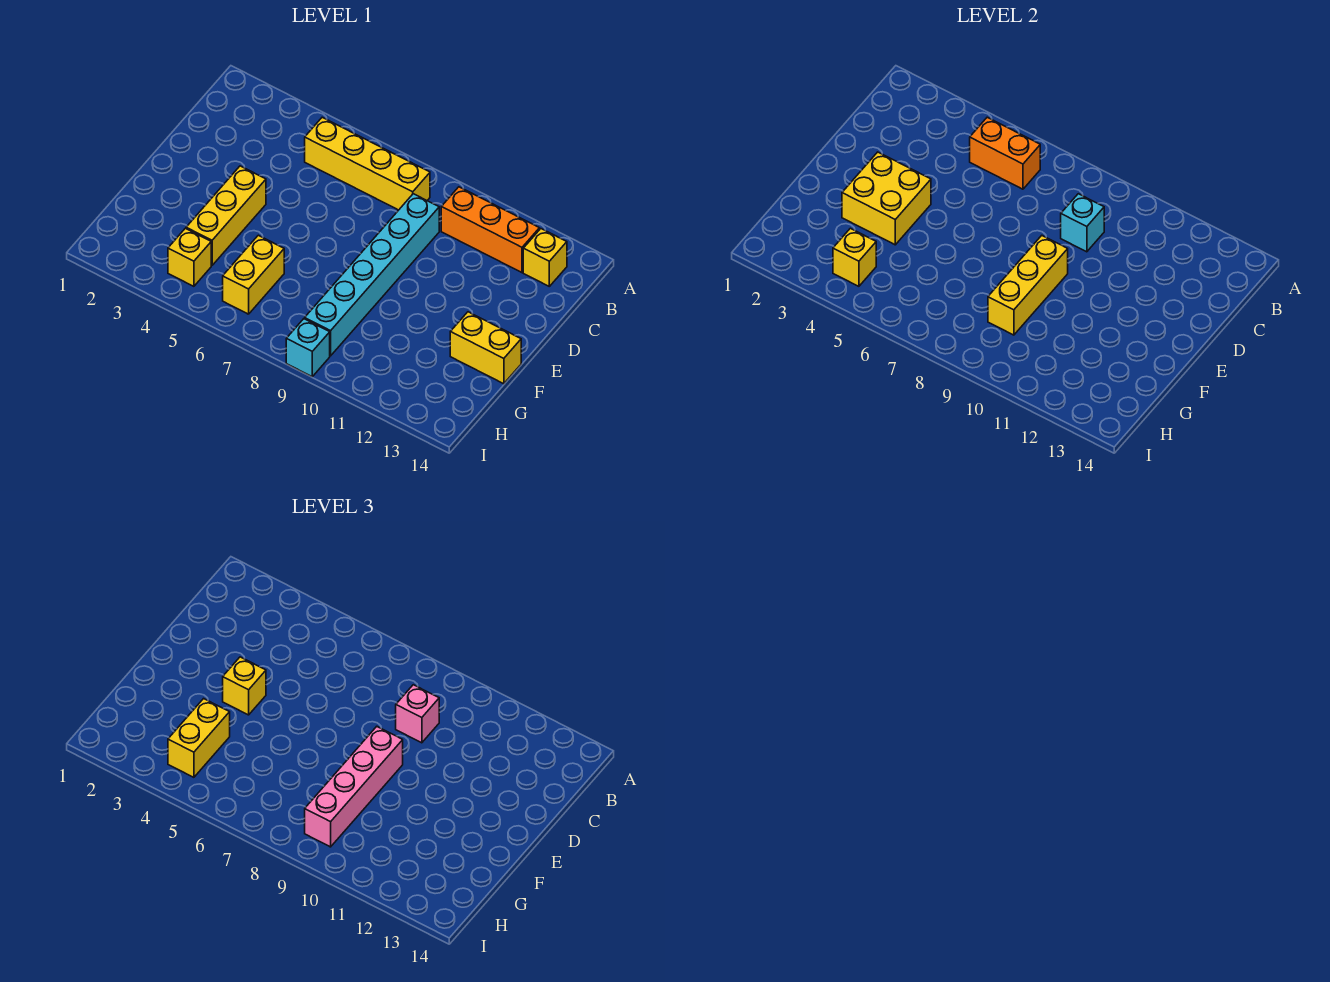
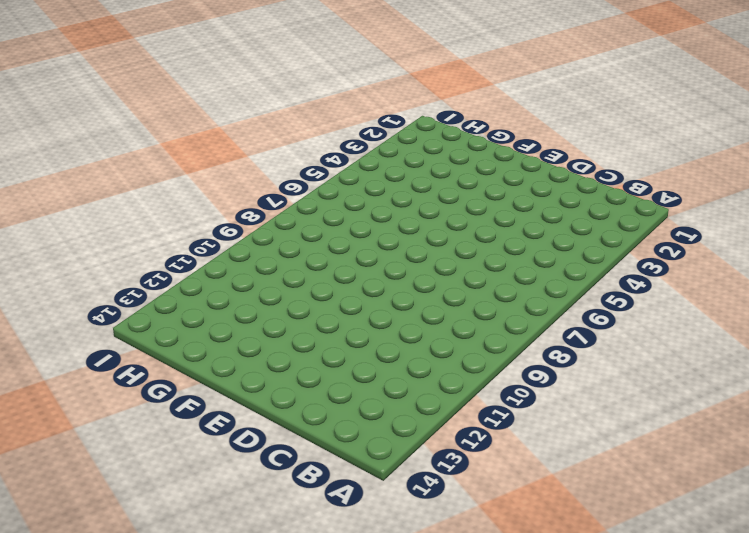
none -> yellow 1x4 brick [305,117,430,210]
none -> orange 1x3 brick [441,187,539,273]
none -> yellow 1x1 brick [523,229,567,286]

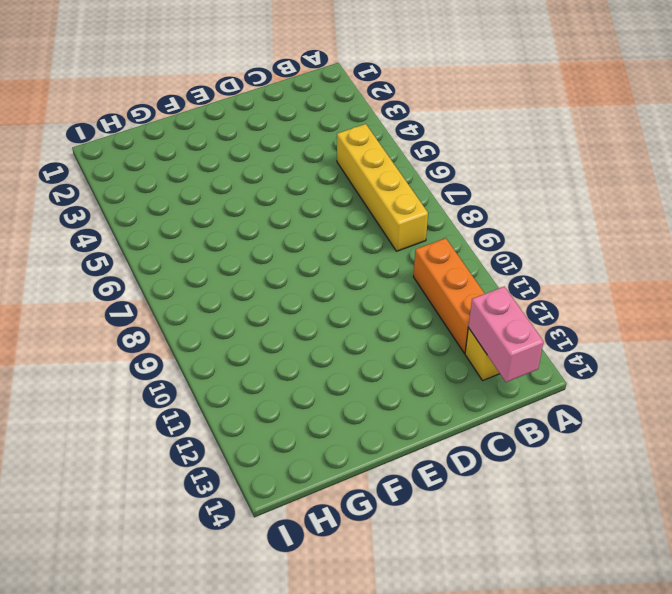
pink 1x2 brick [469,287,544,382] -> none
none -> cyan 1x6 brick [305,194,439,356]
none -> yellow 1x3 brick [186,166,266,265]
none -> yellow 1x2 brick [450,312,521,384]

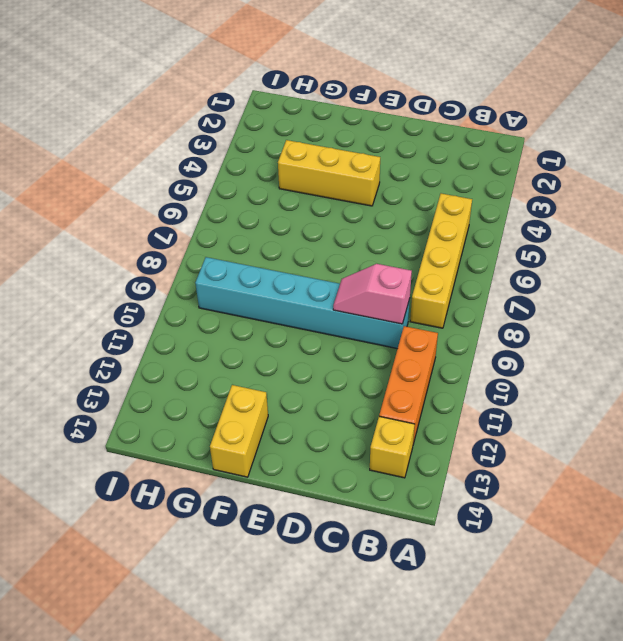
pink 1x2 slope [333,264,412,324] -> cyan 1x1 brick [1061,194,1104,252]
none -> yellow 1x2 brick [223,235,284,314]
none -> yellow 1x1 brick [168,228,211,286]
none -> cyan 1x1 brick [286,319,330,376]

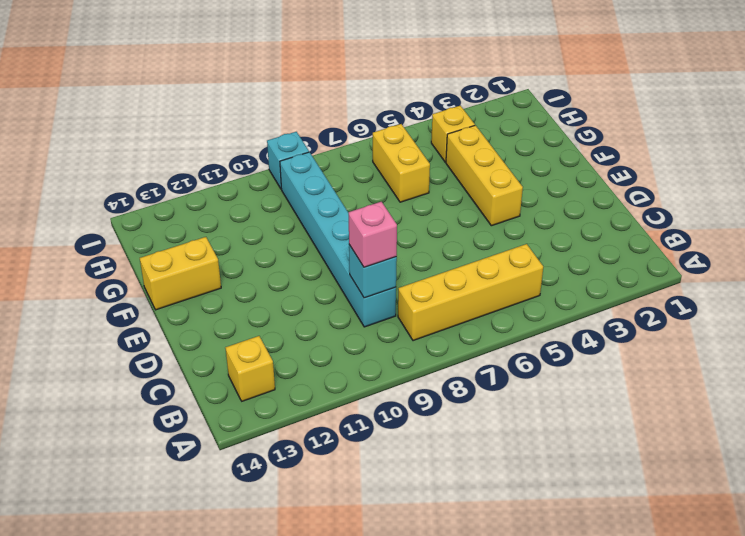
none -> orange 1x3 brick [441,187,539,273]
none -> orange 1x2 brick [970,117,1040,189]
none -> yellow 2x2 brick [842,152,931,245]

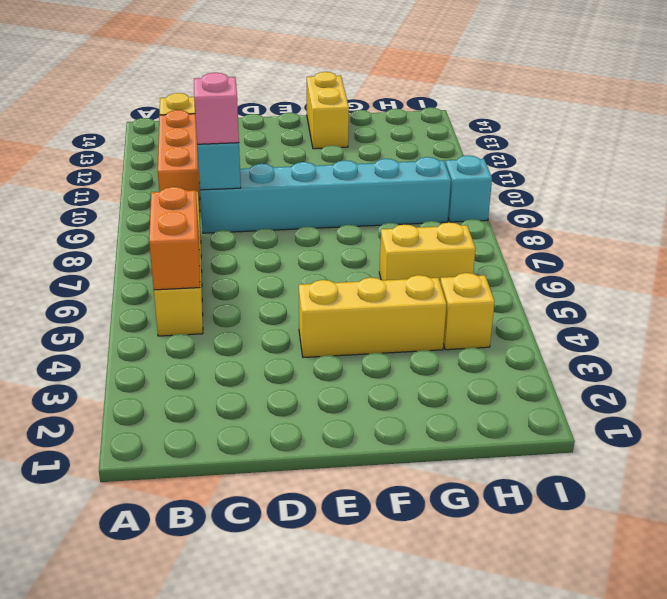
none -> yellow 2x2 brick [842,152,931,245]
none -> yellow 1x3 brick [988,236,1068,335]
none -> yellow 1x1 brick [833,228,876,286]

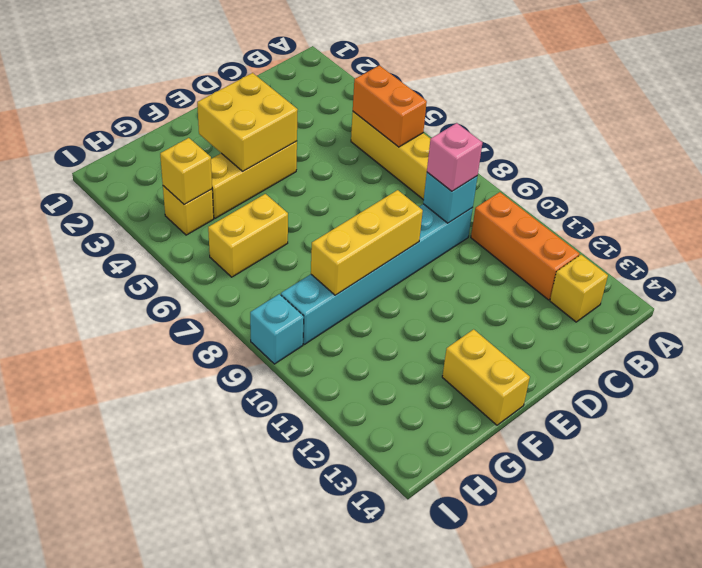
none -> yellow 1x1 brick [223,657,266,715]
none -> pink 1x4 brick [305,727,403,847]
none -> yellow 1x2 brick [168,699,230,777]

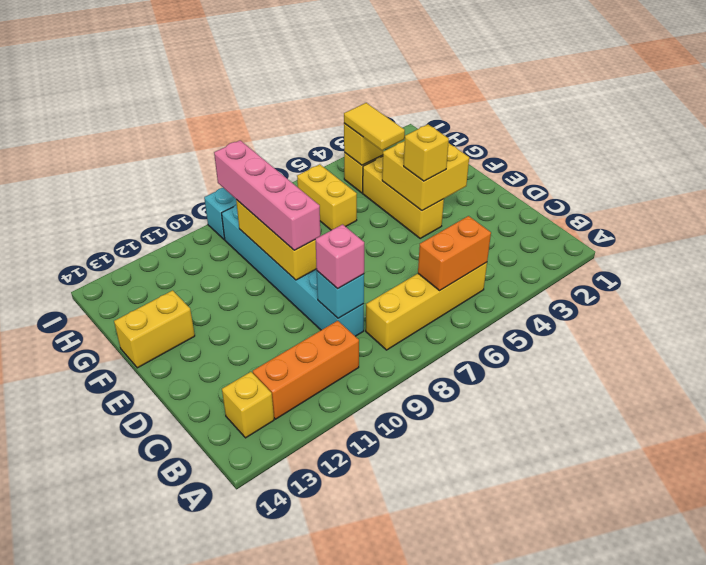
yellow 1x2 tile [344,103,405,151] -> yellow 1x2 brick [168,699,230,777]

